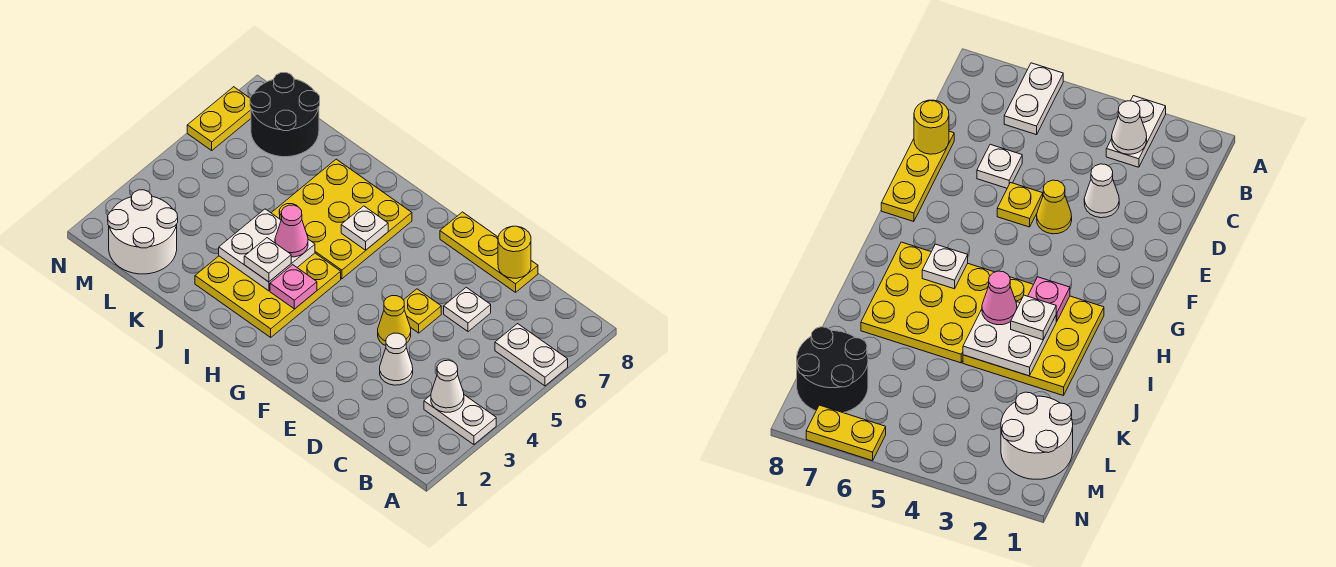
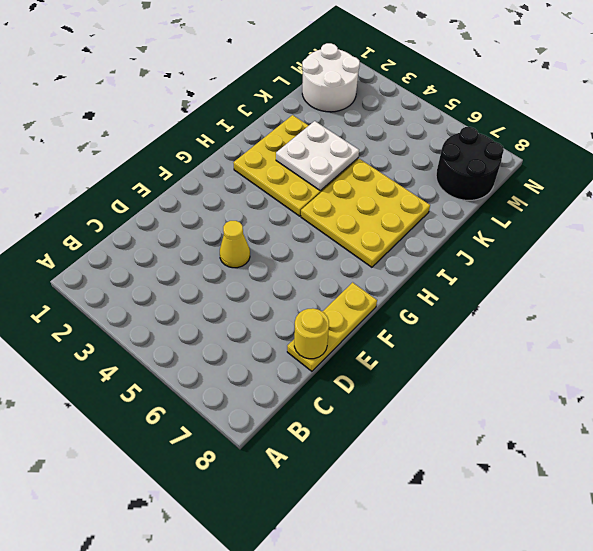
none -> white 1x2 plate [424,395,496,445]
none -> white 1x2 plate [495,324,568,386]
none -> white 1x1 cone [380,333,413,385]

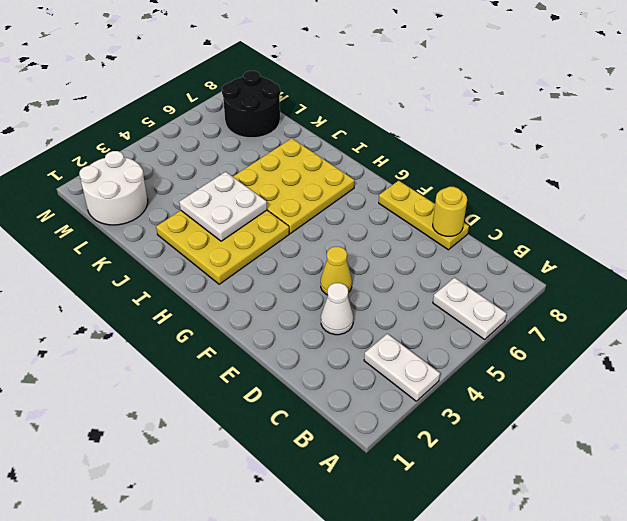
none -> white 1x1 plate [444,287,491,332]
none -> yellow 1x1 plate [404,289,441,333]
none -> yellow 1x2 plate [187,87,251,150]

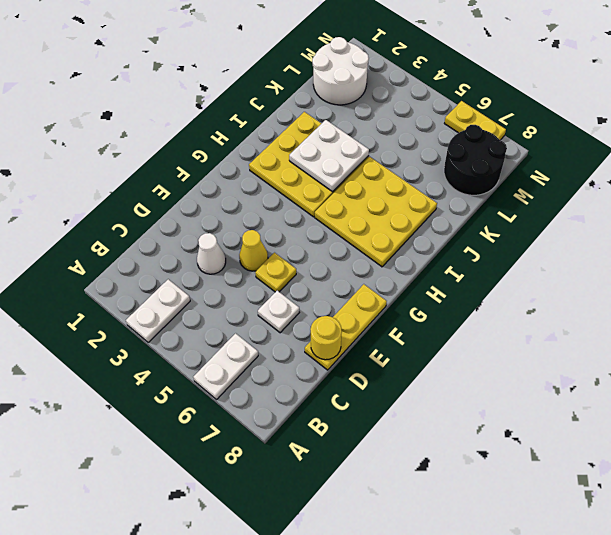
none -> white 1x1 cone [431,360,464,412]
none -> pink 1x1 plate [270,265,317,309]
none -> white 1x1 plate [341,206,388,250]

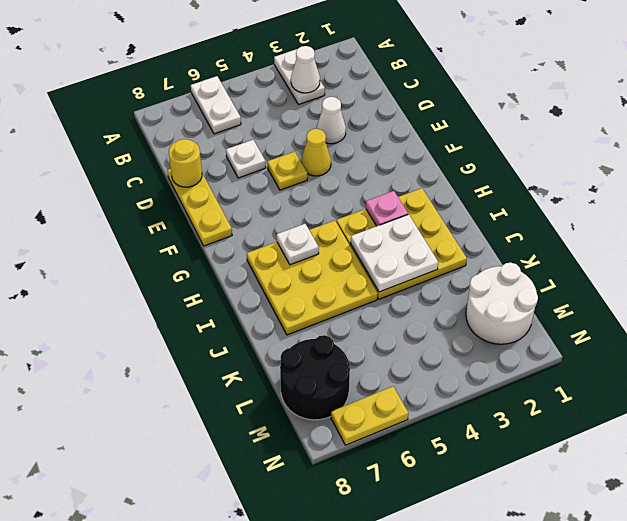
none -> white 1x1 plate [244,238,291,282]
none -> pink 1x1 cone [275,205,308,257]

